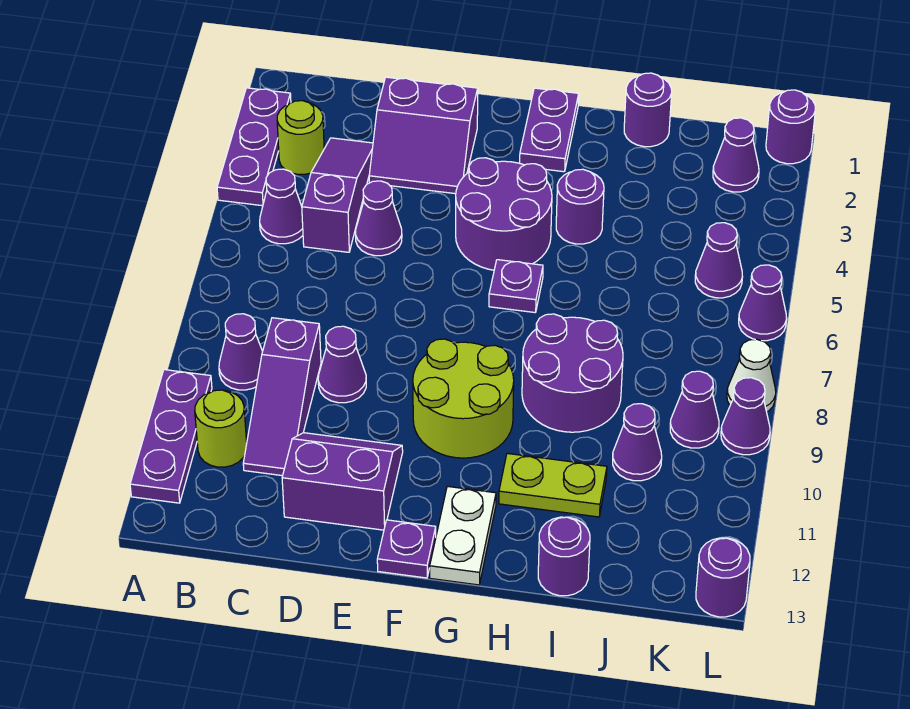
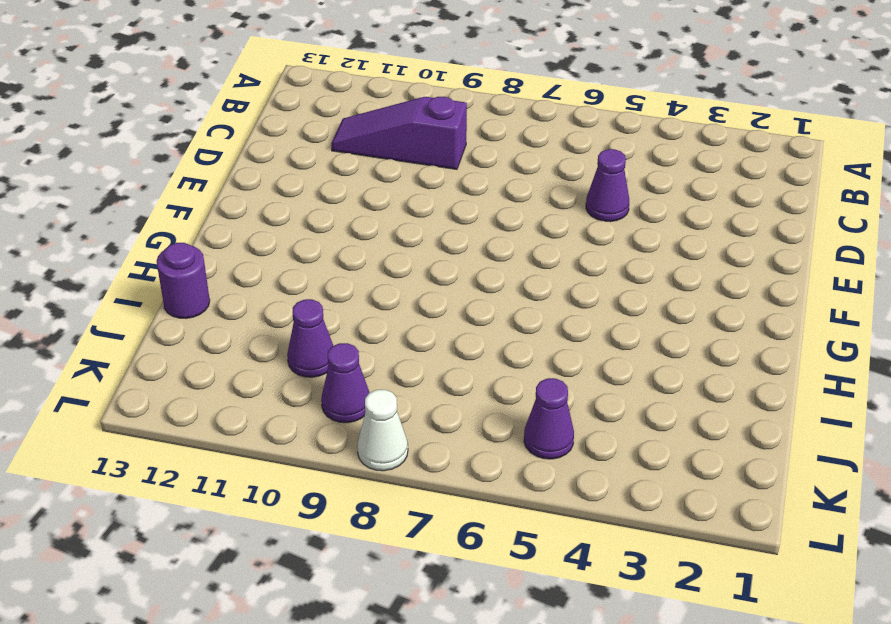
none -> purple 1x3 plate [217,88,291,206]
none -> purple 1x3 plate [130,370,212,503]
none -> lime 1x1 round brick [277,101,324,174]
none -> purple 1x1 cone [260,169,303,244]

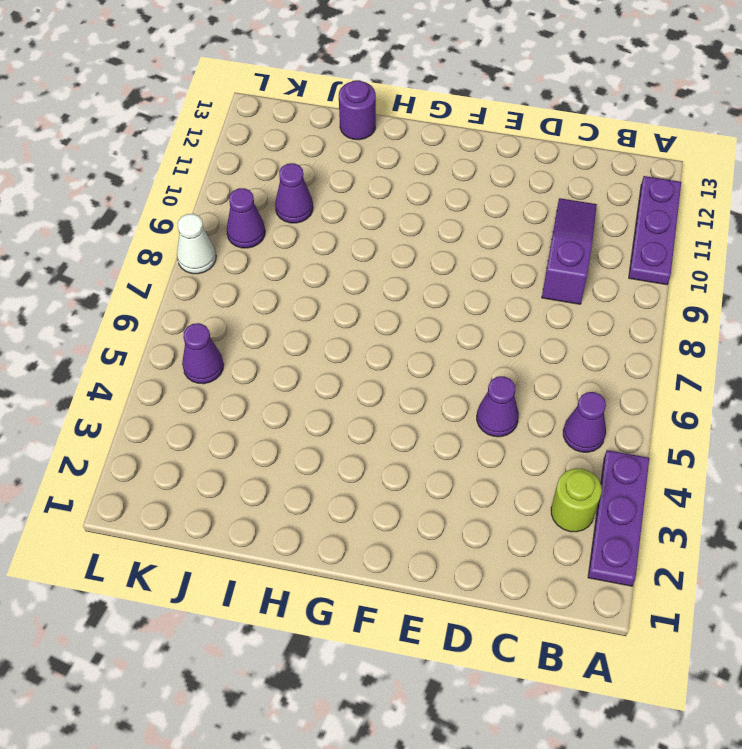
none -> purple 1x1 cone [219,314,263,390]
none -> lime 1x1 round brick [195,390,247,467]
none -> purple 1x3 slope [302,138,373,252]
none -> purple 2x2 slope [369,77,478,194]

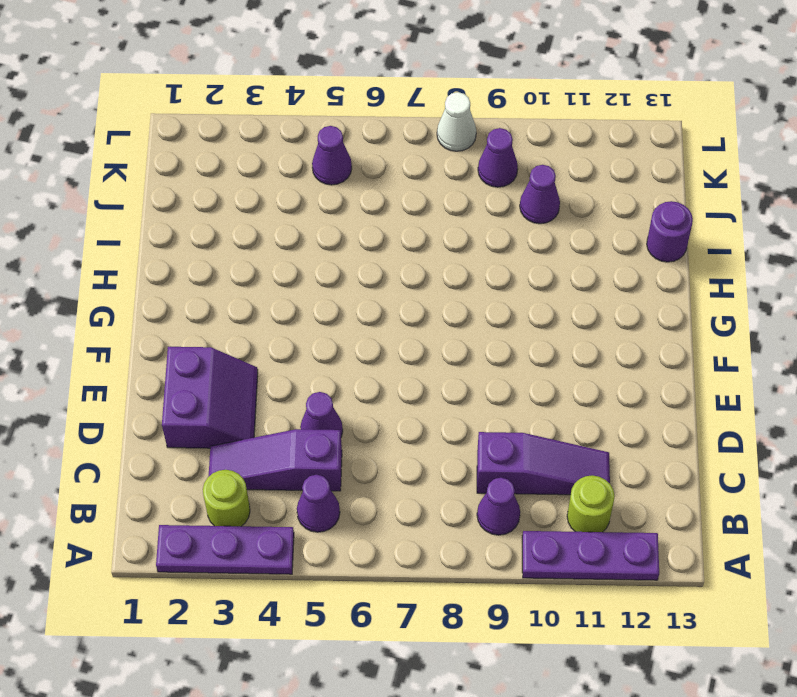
none -> purple 1x1 cone [318,326,366,403]
none -> purple 2x2 slope [282,433,403,530]
none -> purple 2x2 round brick [456,158,552,270]
none -> lime 2x2 round brick [413,339,514,458]

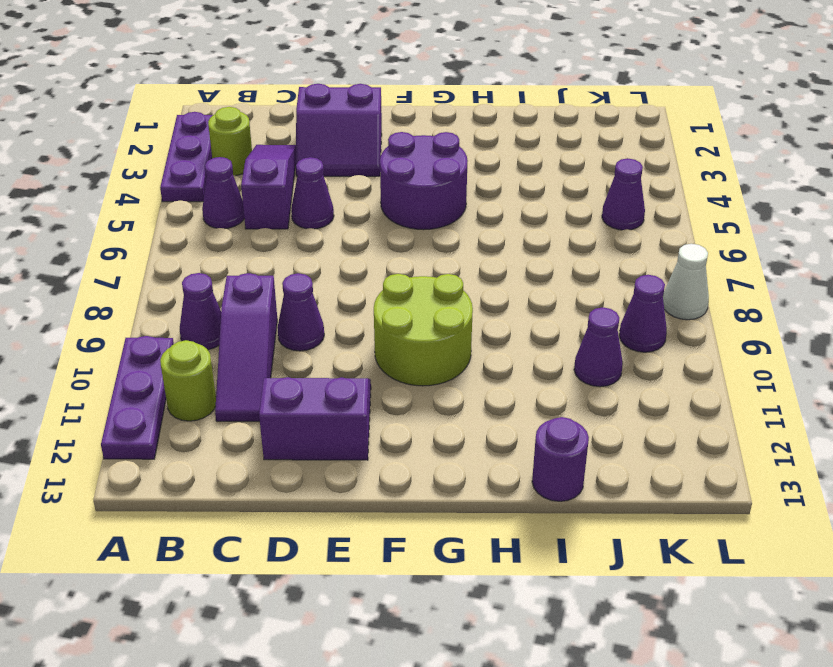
none -> purple 1x1 plate [377,520,436,578]
none -> purple 1x2 plate [520,88,579,172]
none -> purple 1x1 plate [489,260,543,312]
none -> white 1x2 plate [430,486,496,585]

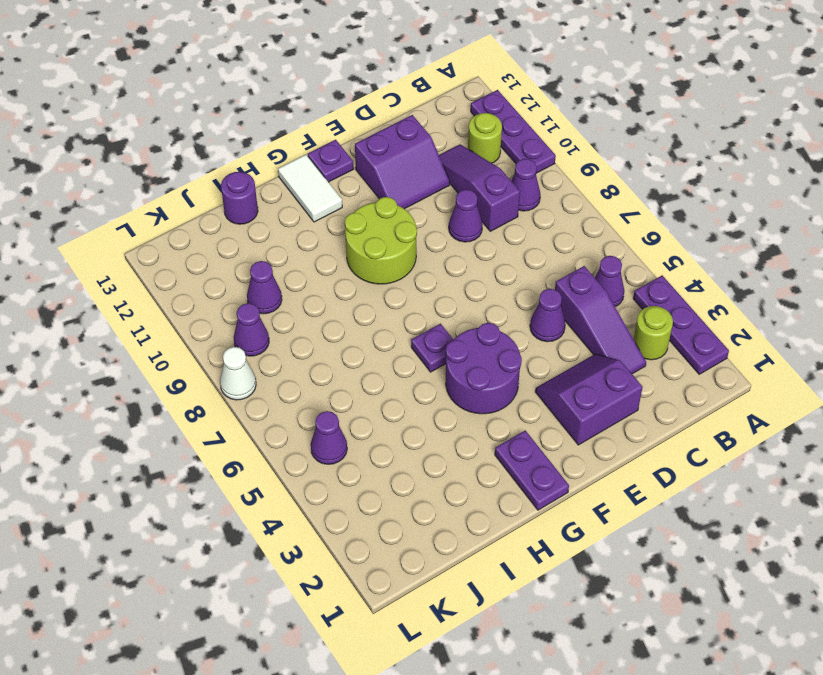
white 1x2 tile [278,155,342,222] -> white 1x2 plate [430,486,496,585]
none -> purple 1x1 round brick [556,169,604,244]
none -> purple 2x2 round brick [522,314,623,432]
none -> lime 1x2 plate [499,453,607,517]
none -> purple 1x1 round brick [624,73,672,147]

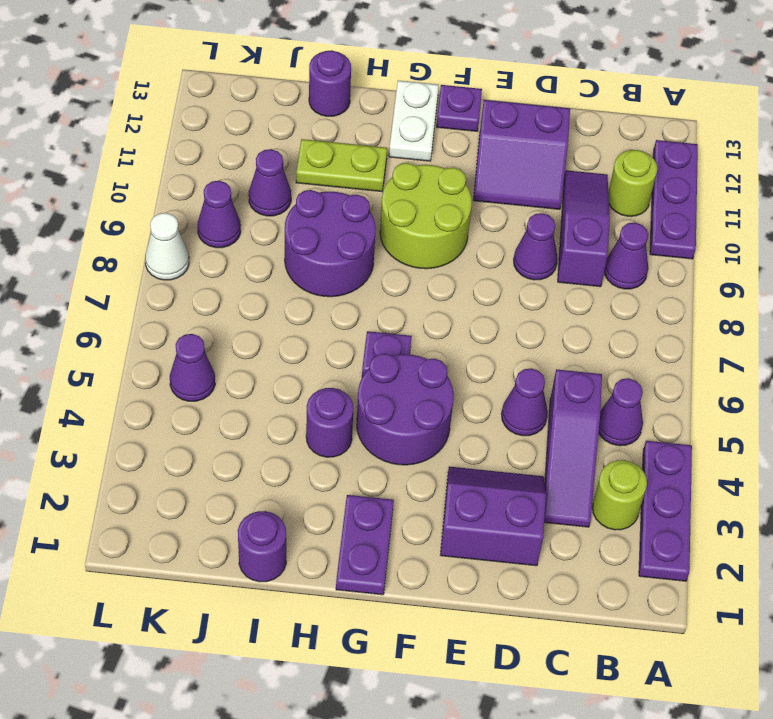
none -> purple 1x1 cone [713,118,759,192]
none -> purple 1x1 round brick [766,90,815,164]
none -> purple 1x1 cone [739,265,787,341]
none -> purple 1x1 cone [721,378,770,455]

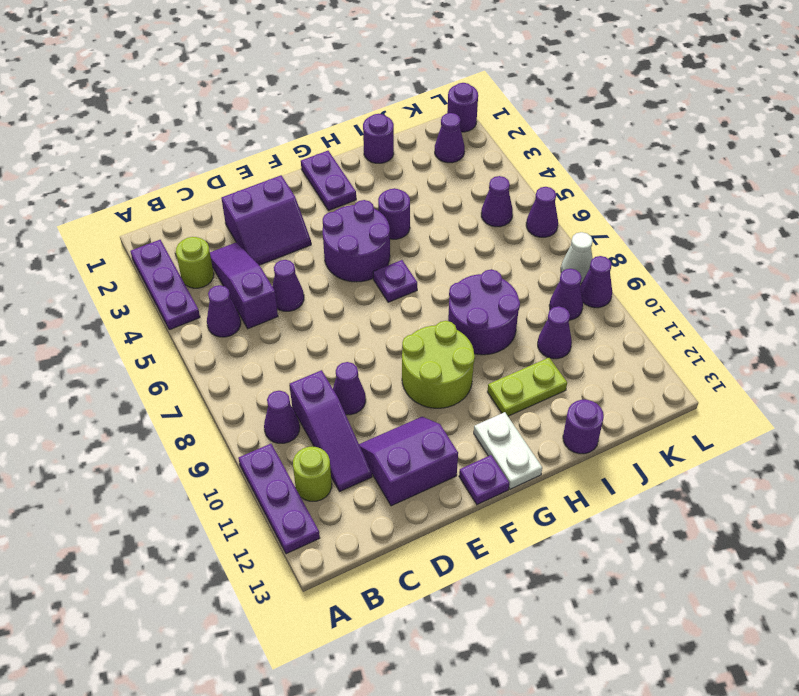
none -> purple 1x1 round brick [696,538,750,617]

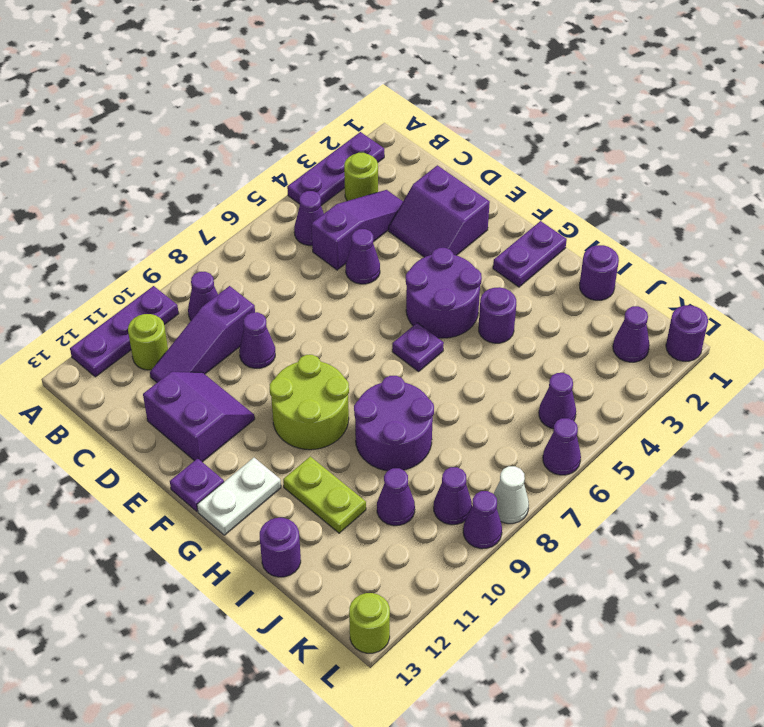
lime 1x1 round brick [349,593,390,653] -> purple 1x1 round brick [696,538,750,617]

